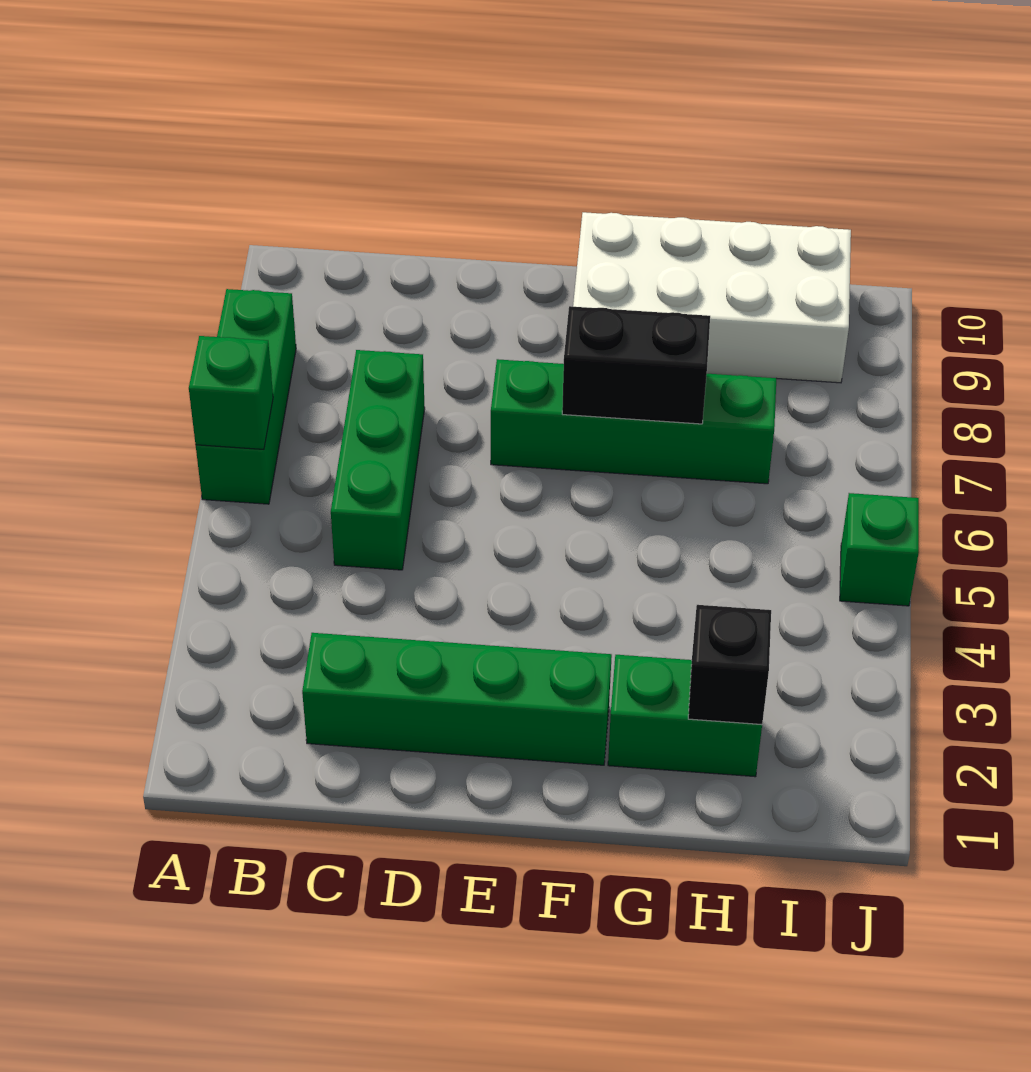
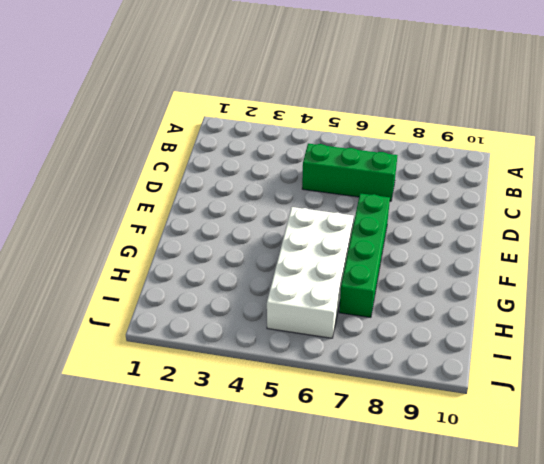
white 2x4 brick [267,207,354,338] -> white 2x4 brick moved to [573,212,851,383]
none -> green 1x3 brick [196,289,296,504]
none -> green 1x4 brick [302,633,612,765]

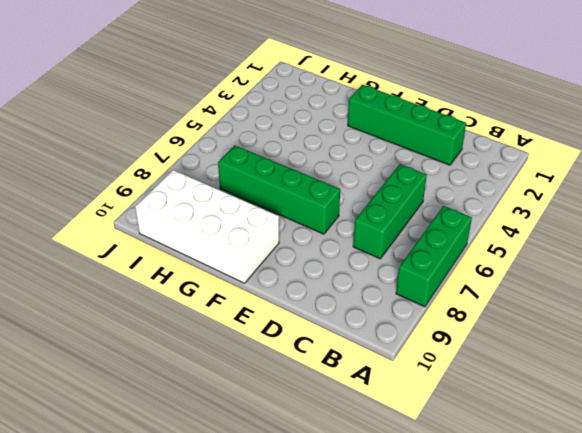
none -> green 1x2 brick [608,655,762,777]
none -> green 1x1 brick [840,493,919,606]

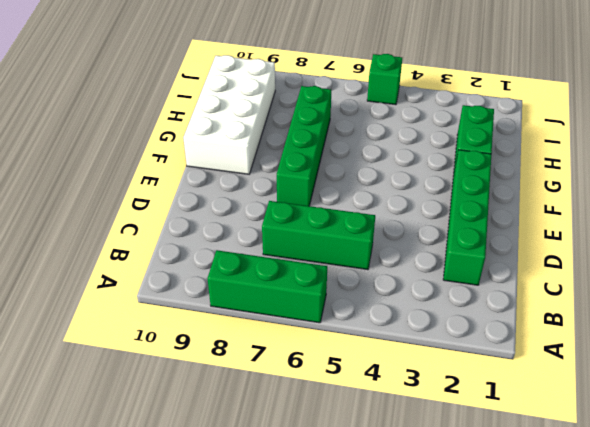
none -> green 1x1 brick [189,336,273,449]
none -> black 1x2 brick [562,306,710,424]

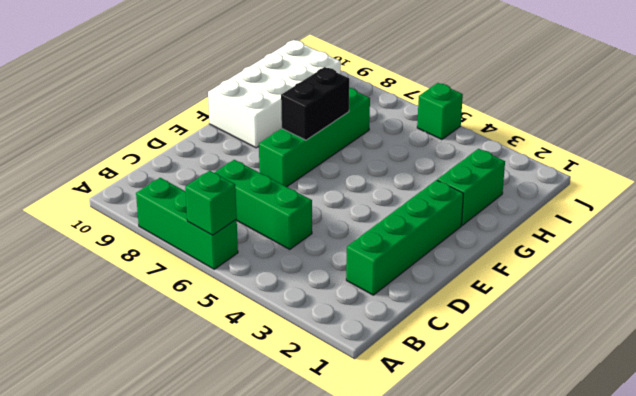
none -> black 1x1 brick [688,605,771,725]

